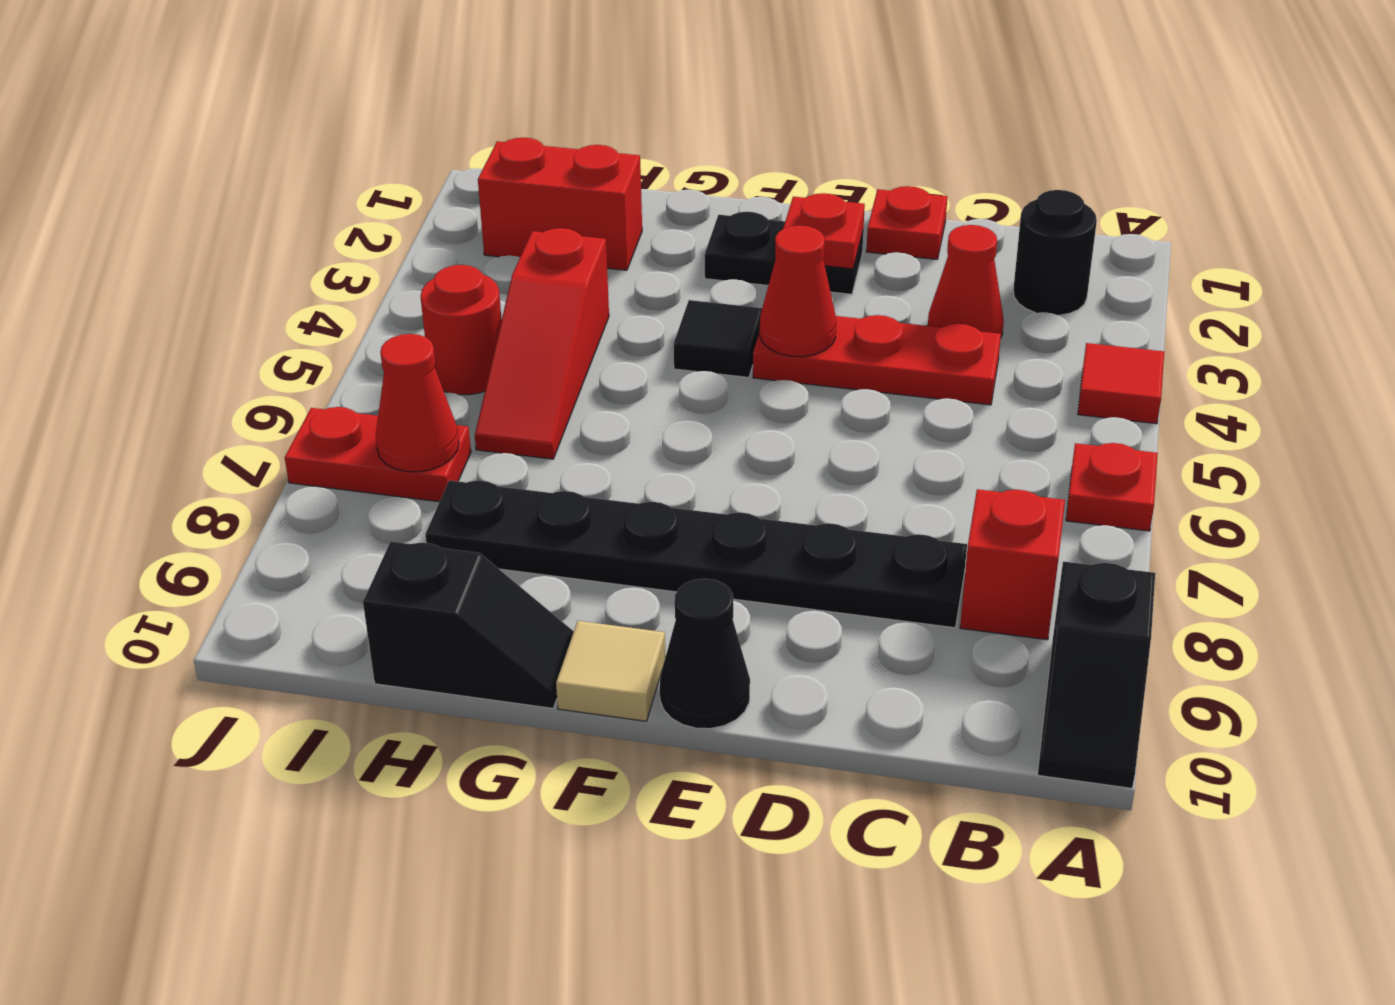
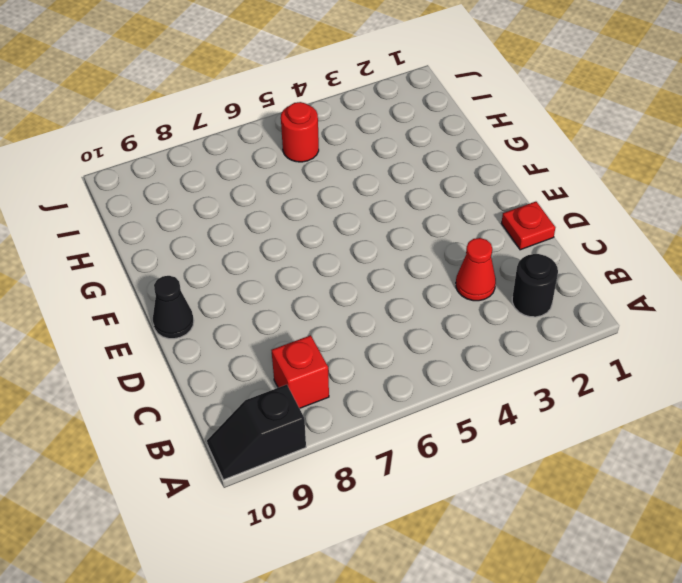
none -> red 1x1 tile [1078,343,1164,424]
none -> red 1x1 plate [1066,443,1158,531]
none -> red 1x3 plate [753,315,1001,405]

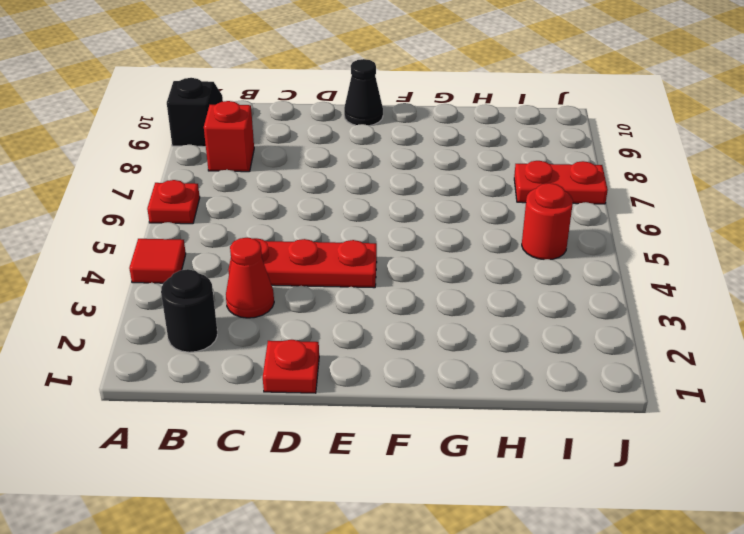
none -> black 1x6 plate [425,480,967,628]
none -> black 1x2 plate [705,212,863,294]
none -> black 1x1 tile [673,300,762,378]

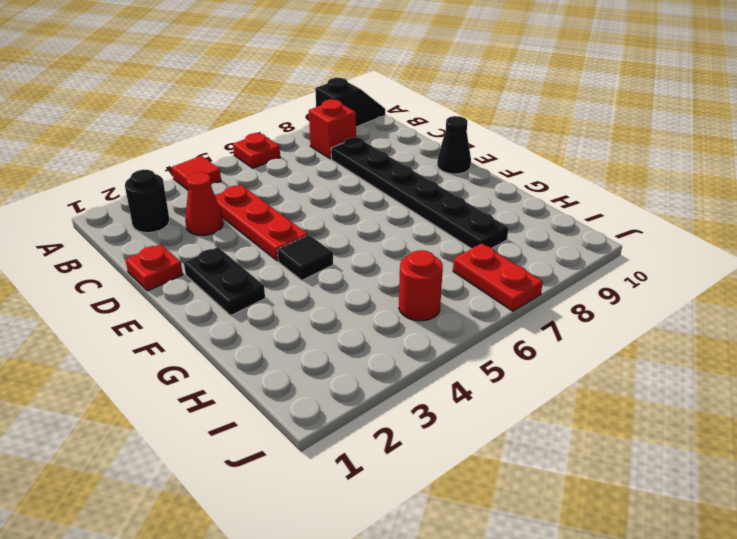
none -> tan 1x1 tile [556,621,665,721]
none -> black 1x2 slope [363,542,574,708]
none -> red 1x2 brick [478,137,642,270]

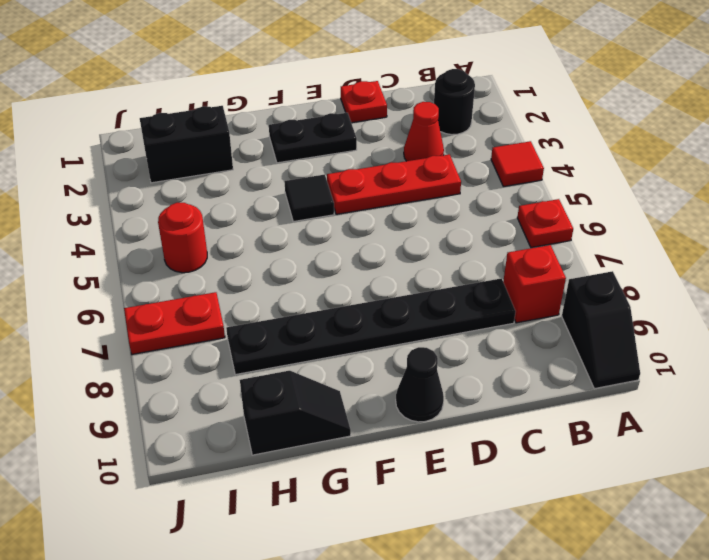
black 1x2 brick [140,106,233,183] -> red 1x2 brick [478,137,642,270]
none -> tan 1x1 tile [556,621,665,721]
none -> red 1x3 slope [475,228,609,459]
none -> red 1x1 plate [783,193,865,269]

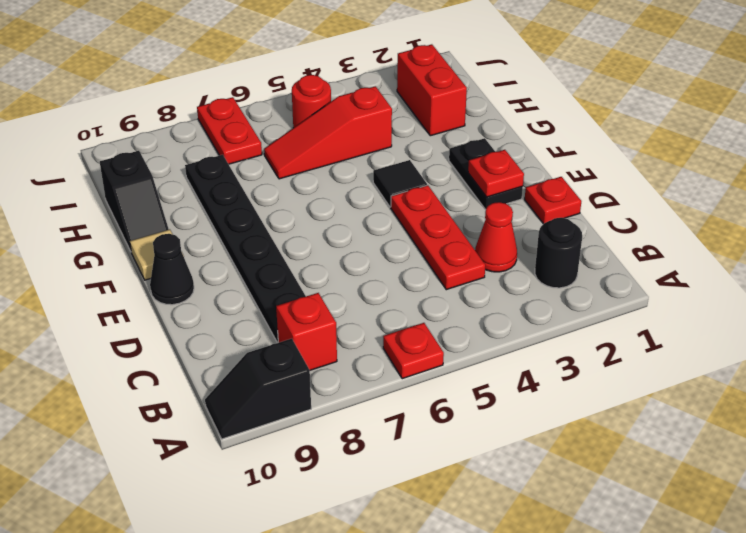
none -> red 1x1 tile [1078,343,1164,424]
none -> red 1x1 cone [760,225,836,357]
none -> red 1x1 cone [376,334,459,472]

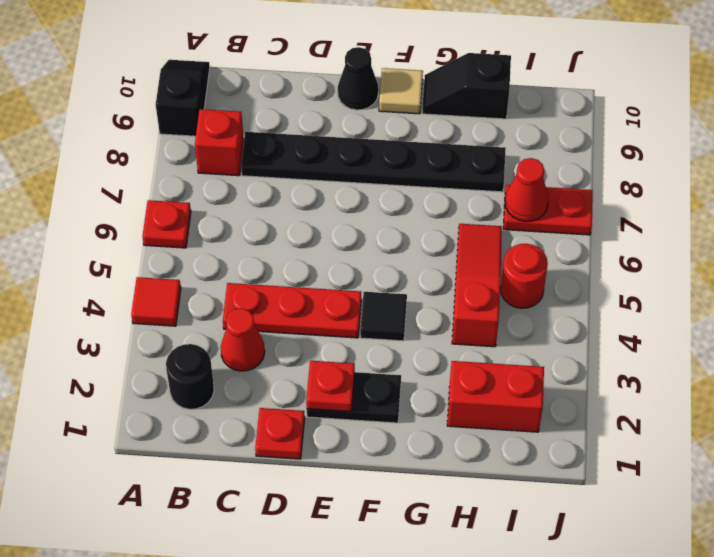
none -> red 1x1 cone [760,225,836,357]

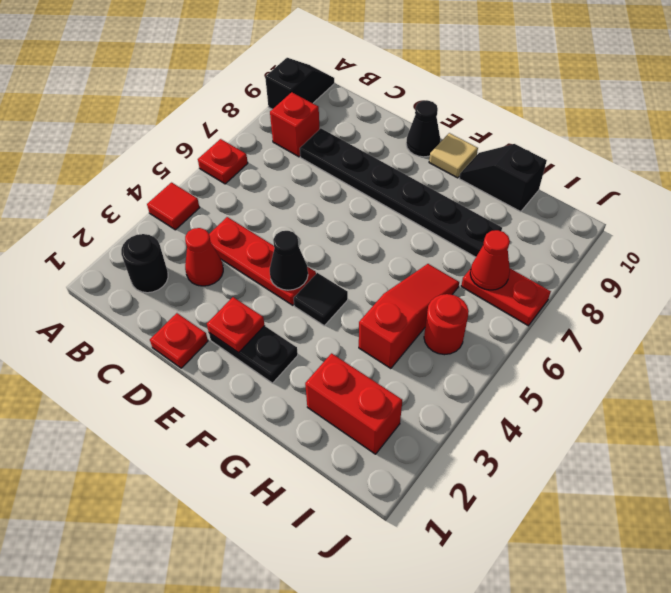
black 1x1 cone [270,231,308,290] -> red 1x1 cone [760,225,836,357]

